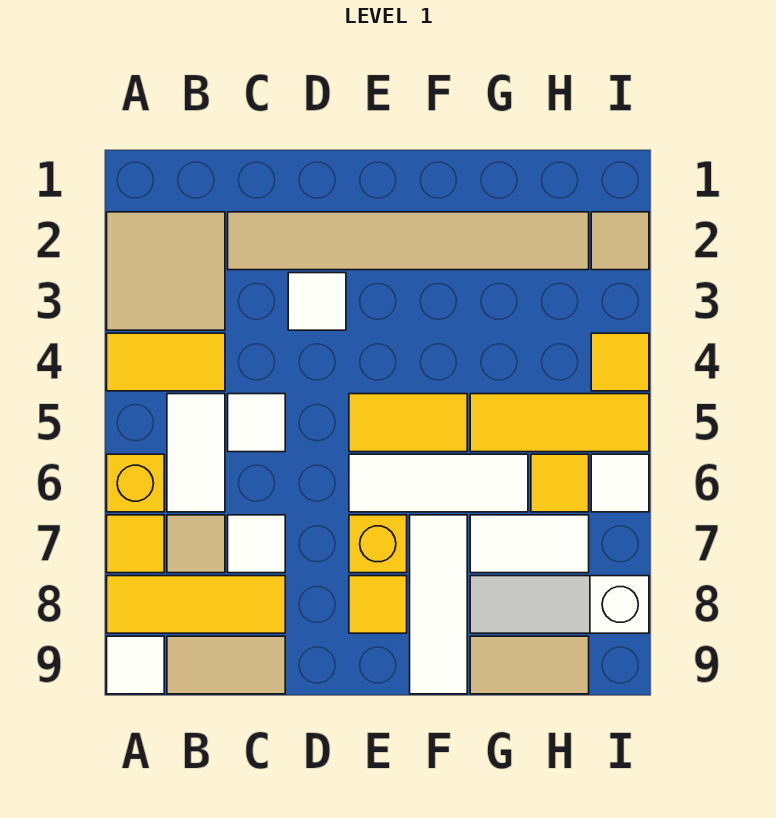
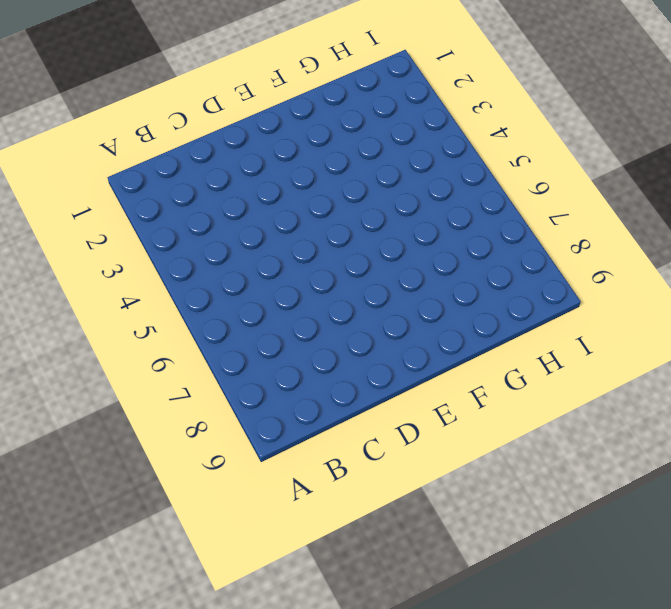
none -> tan 2x2 tile [107,212,225,330]
none -> yellow 1x2 tile [107,333,225,391]
none -> yellow 1x1 brick [107,454,164,512]

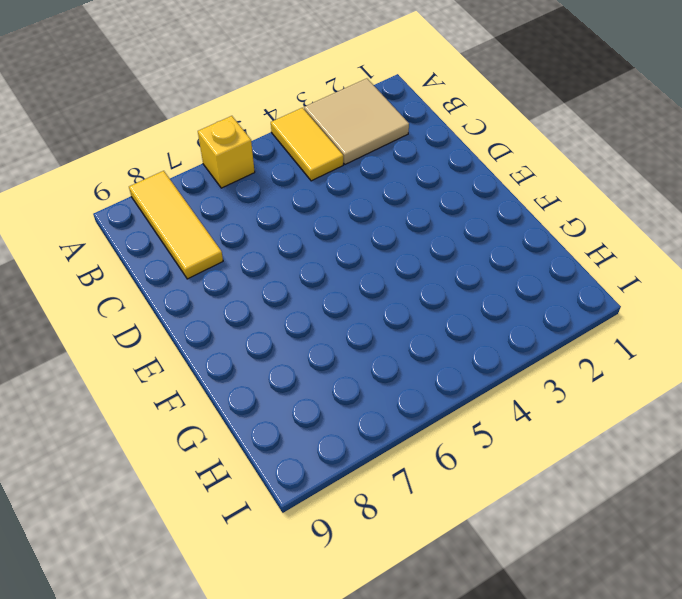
none -> yellow 1x1 tile [107,515,164,573]
none -> white 1x1 tile [107,636,164,694]
none -> white 1x2 tile [167,394,225,512]

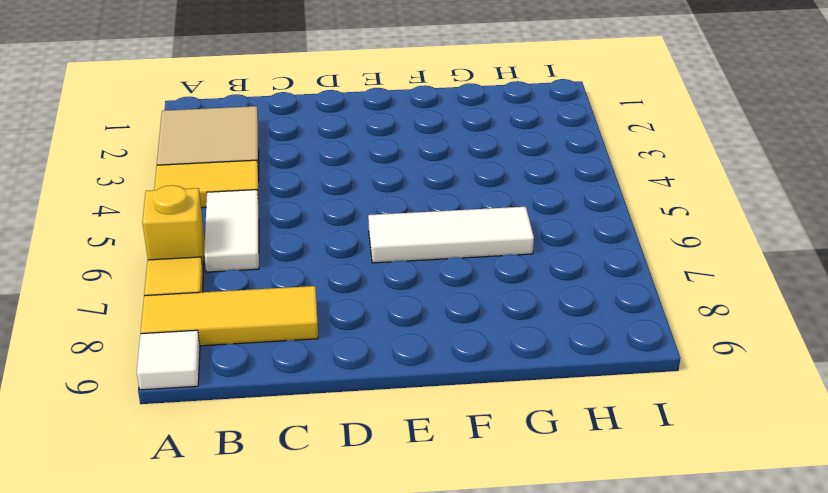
none -> tan 1x1 tile [167,515,225,573]
none -> tan 1x2 tile [167,636,285,694]
none -> tan 1x6 tile [228,212,589,270]

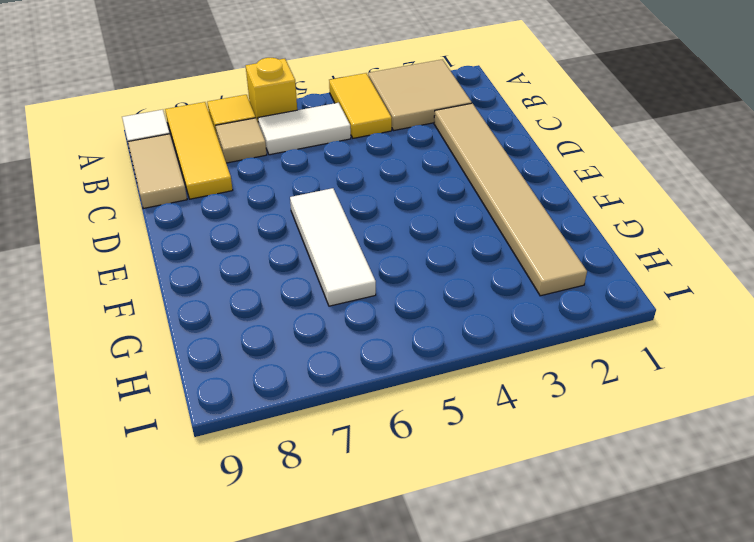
none -> white 1x1 tile [228,394,285,452]
none -> white 1x1 tile [228,515,285,573]
none -> white 1x1 tile [288,273,346,330]

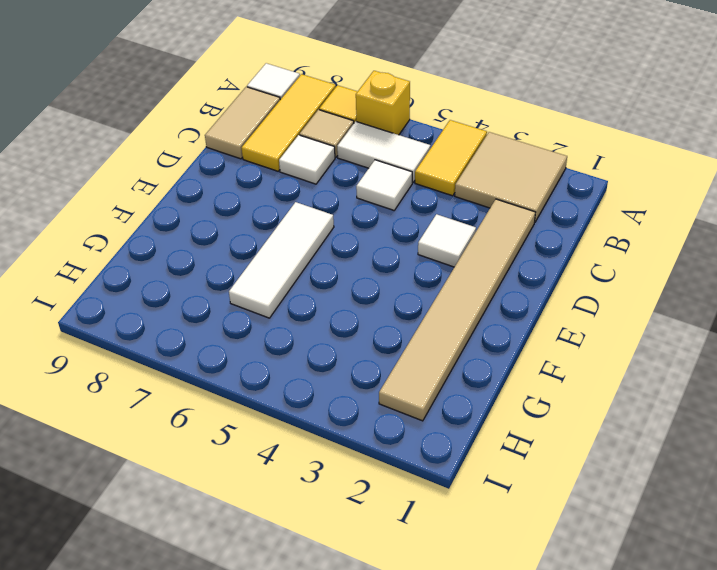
none -> yellow 1x2 tile [349,394,467,452]
none -> yellow 1x1 brick [349,515,407,573]
none -> yellow 1x1 tile [349,576,407,633]

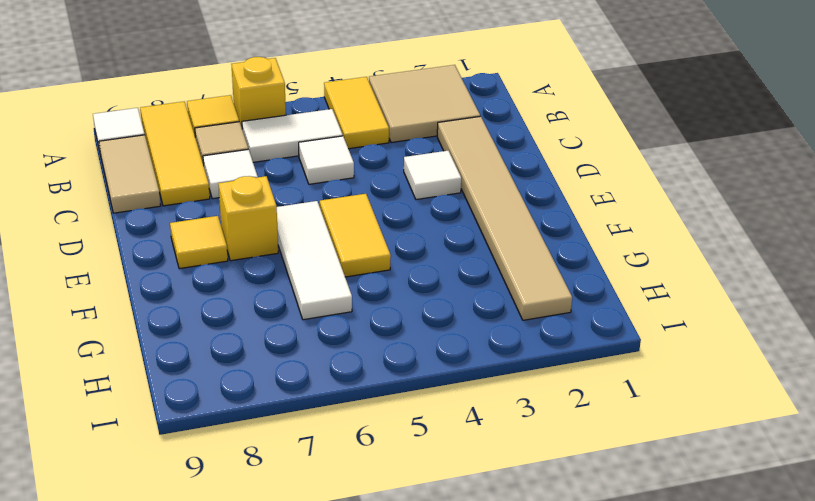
none -> white 1x3 tile [410,515,467,694]
none -> yellow 1x3 tile [470,394,649,452]
none -> white 1x2 tile [470,515,589,573]

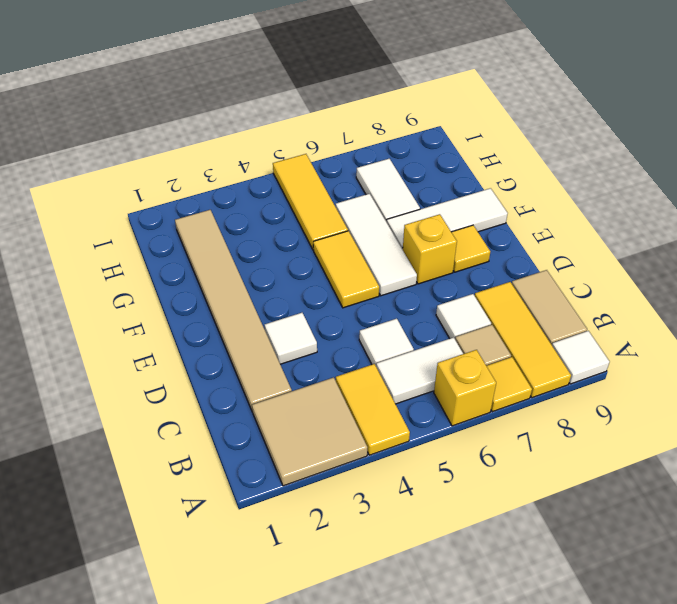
none -> white 1x3 slope [470,576,649,633]
none -> tan 1x2 tile [470,636,589,694]
none -> yellow 1x1 tile [531,454,589,512]

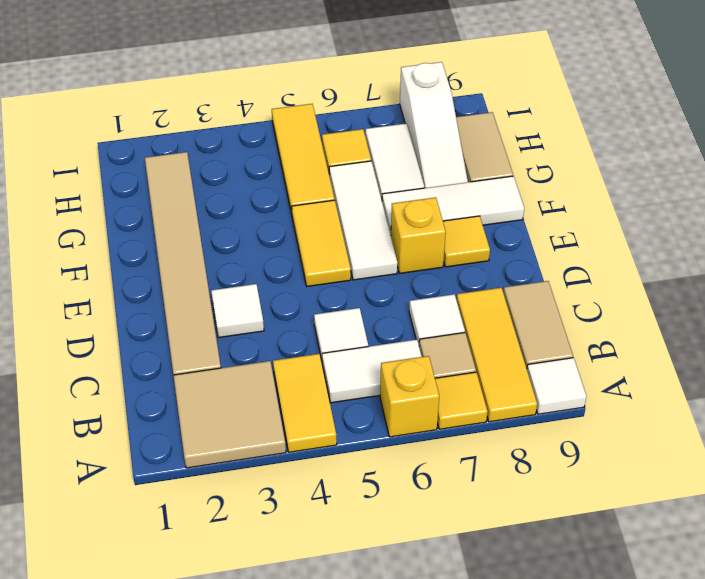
none -> tan 1x1 tile [591,212,649,270]
none -> yellow 1x1 tile [591,333,649,391]
none -> white 1x1 tile [591,454,649,512]

